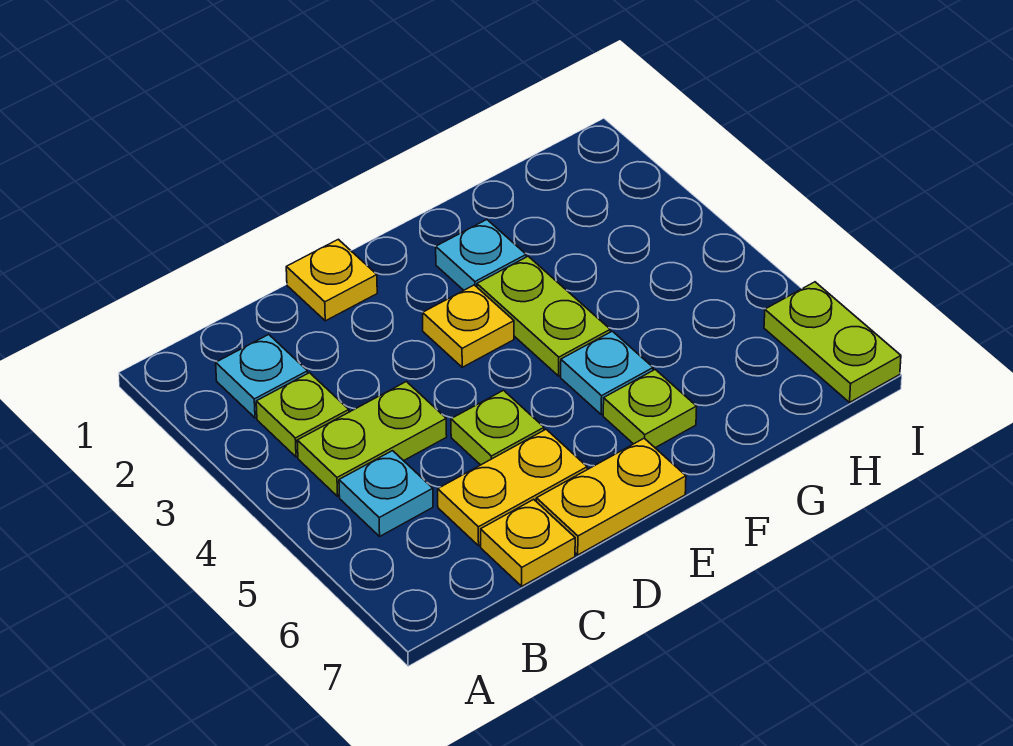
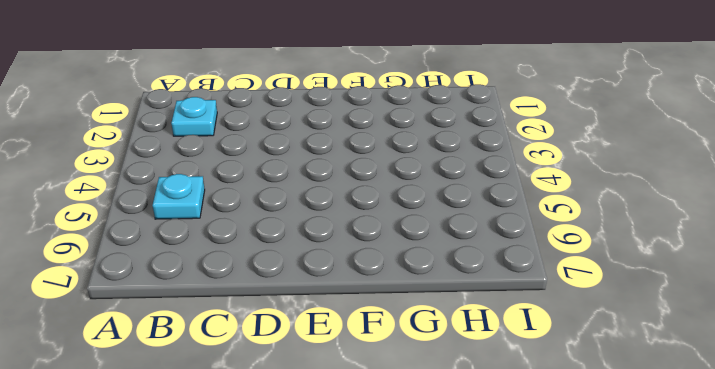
none -> lime 1x1 plate [256,373,349,457]
none -> lime 1x2 plate [297,382,447,496]
none -> yellow 1x2 plate [438,429,587,546]

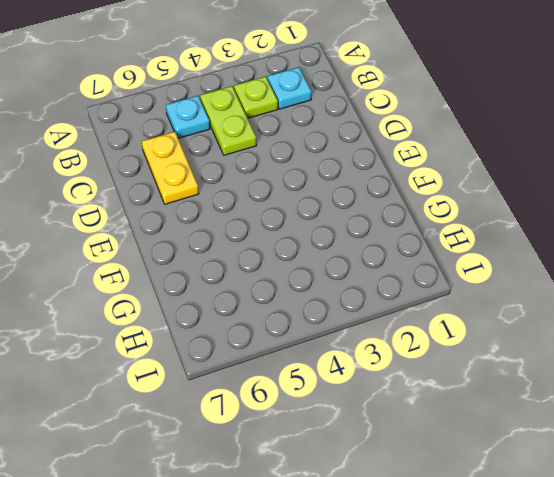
none -> yellow 1x1 plate [481,499,575,586]
none -> yellow 1x1 plate [286,239,377,321]
none -> lime 1x1 plate [451,390,544,465]

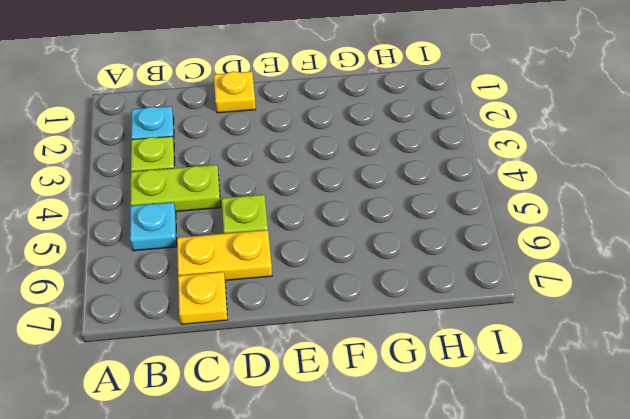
none -> yellow 1x2 plate [536,438,686,555]
none -> yellow 1x1 plate [423,285,514,367]
none -> cyan 1x1 plate [436,220,526,290]

